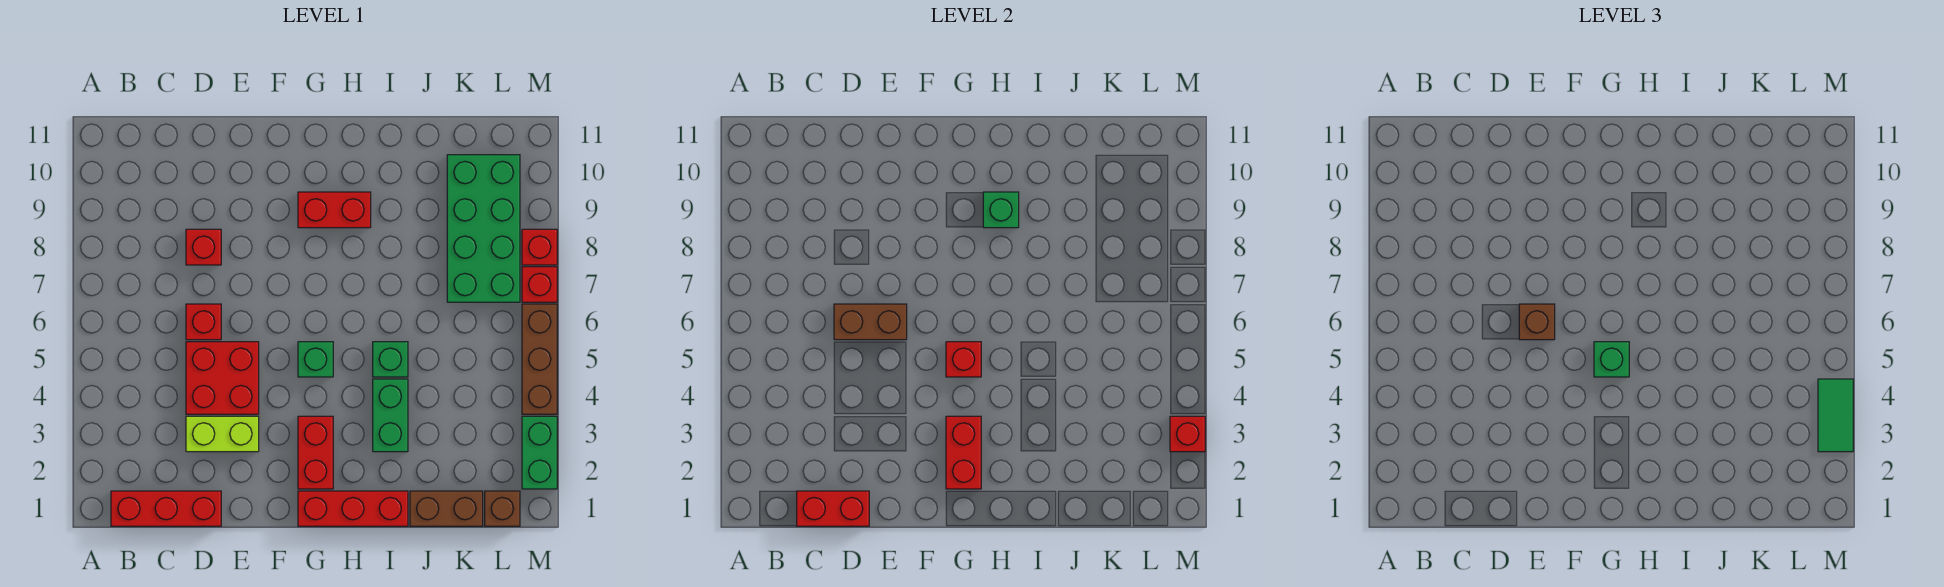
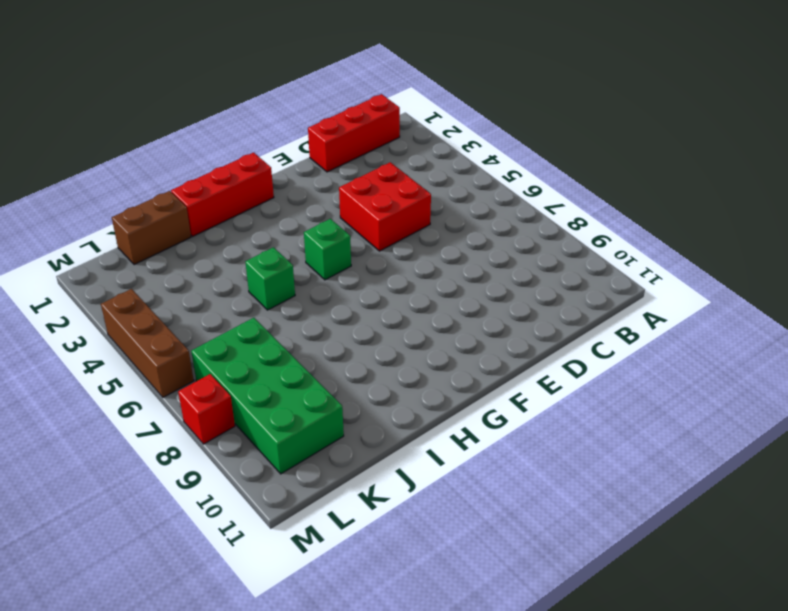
none -> lime 1x2 brick [186,416,259,452]
none -> red 1x1 brick [186,304,221,340]
none -> red 1x1 brick [186,229,221,265]

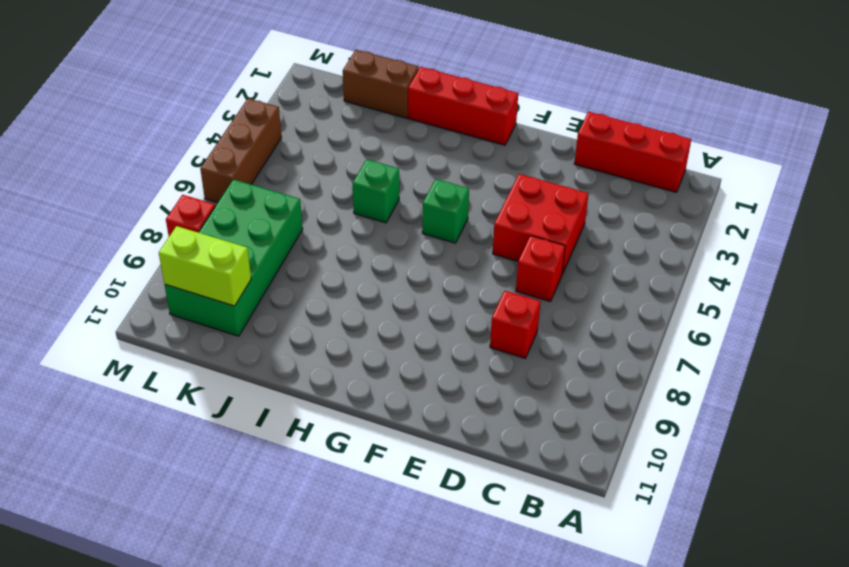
lime 1x2 brick [159,226,251,306] -> lime 1x2 brick moved to [186,416,259,452]
none -> red 1x2 brick [298,416,333,489]
none -> red 1x2 brick [298,192,371,228]
none -> green 1x2 brick [373,379,408,452]

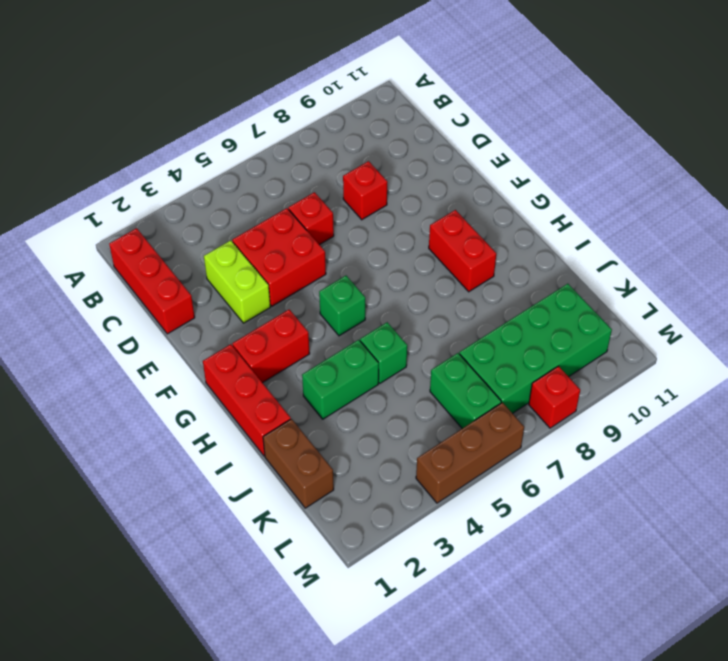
green 1x2 brick [430,353,501,429] -> green 1x2 brick turned to [522,416,557,489]
none -> brown 1x1 brick [485,491,520,526]
none -> red 1x1 brick [522,267,557,302]
none -> red 1x2 brick [797,491,869,526]

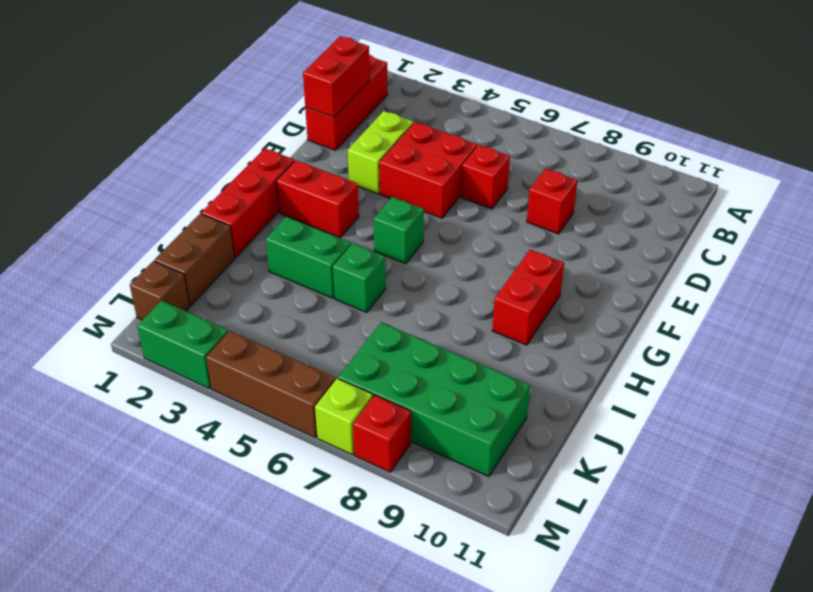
lime 1x1 brick [315,378,373,455] -> red 1x1 brick [522,267,557,302]
none -> brown 1x2 brick [834,304,907,340]
none -> red 1x2 brick [946,416,981,489]
none -> red 1x1 brick [946,342,981,377]

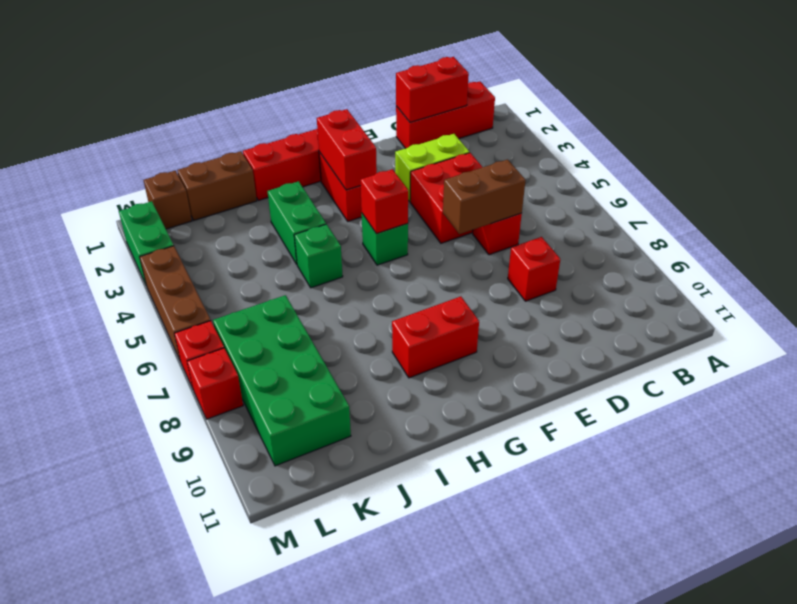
none -> green 1x1 brick [983,192,1019,228]
none -> red 1x1 brick [1170,416,1205,452]
none -> brown 1x1 brick [1519,304,1555,340]

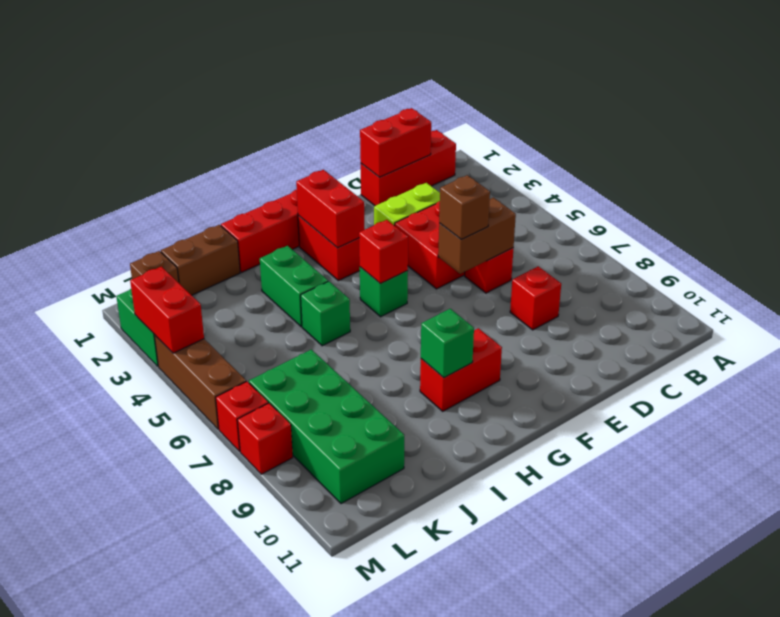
red 1x2 brick [130,266,204,353] -> red 1x1 brick [1170,416,1205,452]
none -> green 1x1 brick [1594,342,1629,377]
none -> green 1x2 tile [1818,379,1853,452]

